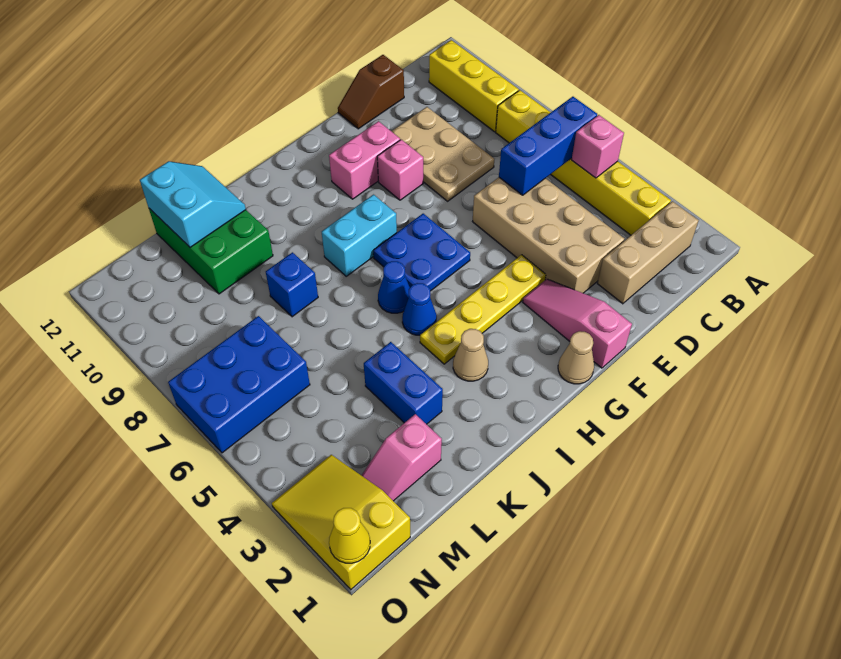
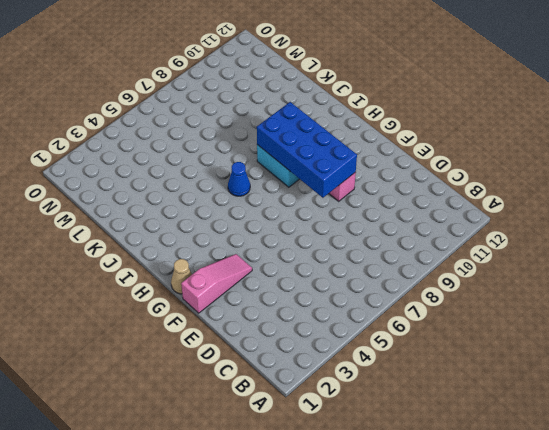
blue 2x4 brick [257,102,357,198] -> none
none -> tan 1x3 brick [597,201,699,304]
none -> yellow 1x6 brick [496,90,671,235]
none -> yellow 1x3 brick [429,40,519,132]

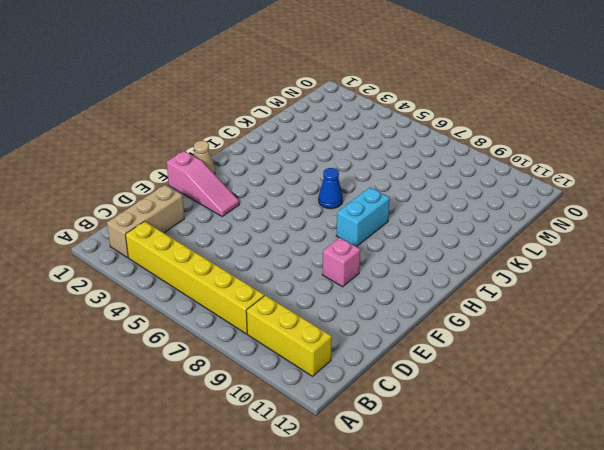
none -> tan 2x4 brick [473,177,624,293]
none -> tan 2x3 plate [391,107,494,201]
none -> brown 1x2 slope [338,55,404,129]

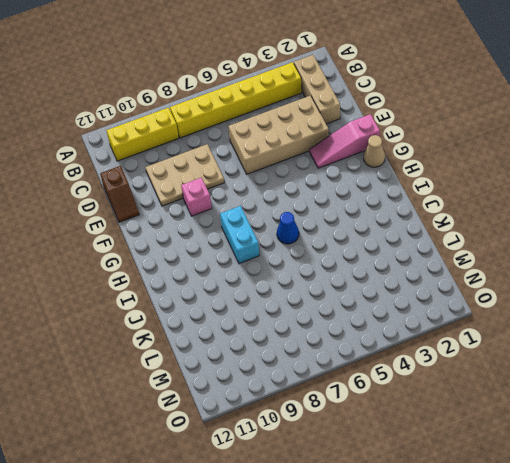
none -> yellow 1x4 plate [420,255,546,364]
none -> pink 1x2 brick [329,121,400,199]
none -> blue 2x2 plate [373,214,470,291]

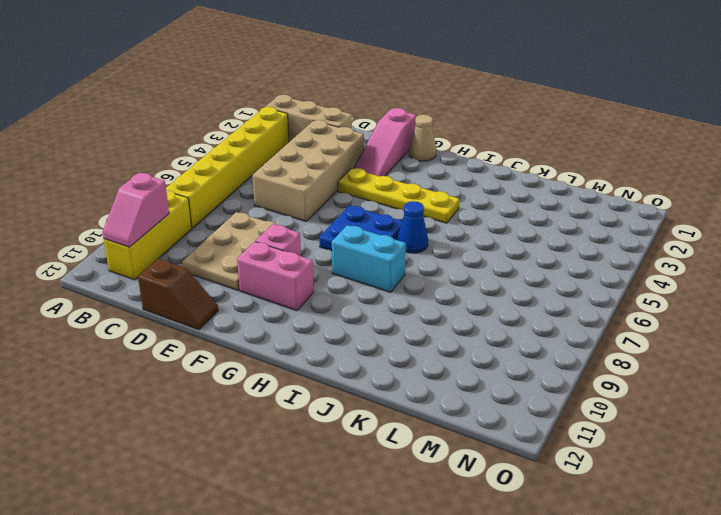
pink 1x2 slope [102,173,169,247] -> pink 1x2 slope turned to [361,414,442,501]
none -> tan 1x1 cone [453,329,488,381]
none -> blue 1x1 cone [402,283,437,335]
none -> blue 1x2 brick [364,342,443,424]

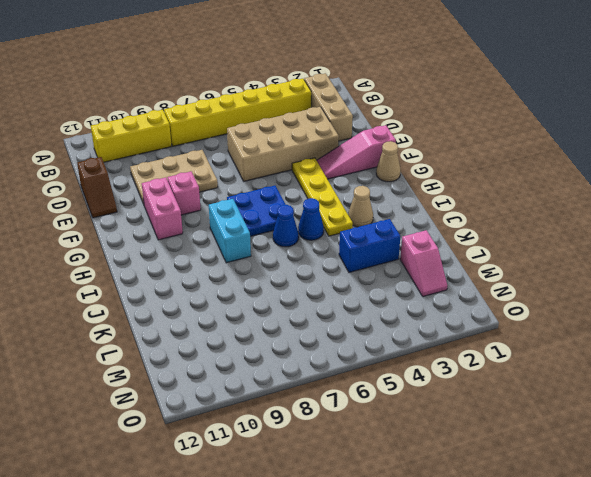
none -> blue 1x1 brick [266,252,318,317]
none -> green 2x3 brick [149,209,273,294]
none -> blue 2x3 brick [168,316,310,453]

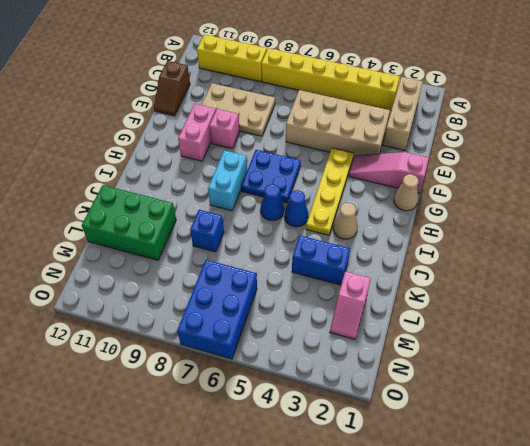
none -> yellow 2x3 slope [272,455,410,590]
none -> pink 1x1 brick [572,115,624,178]
none -> blue 1x3 brick [499,97,597,195]

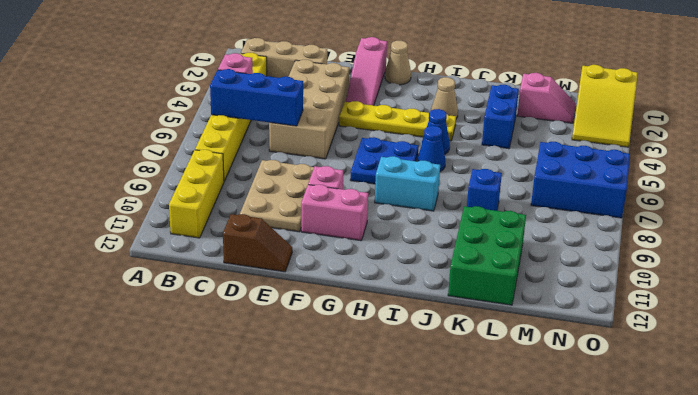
none -> cyan 2x2 slope [140,161,246,247]
none -> yellow 1x1 cone [329,508,370,563]

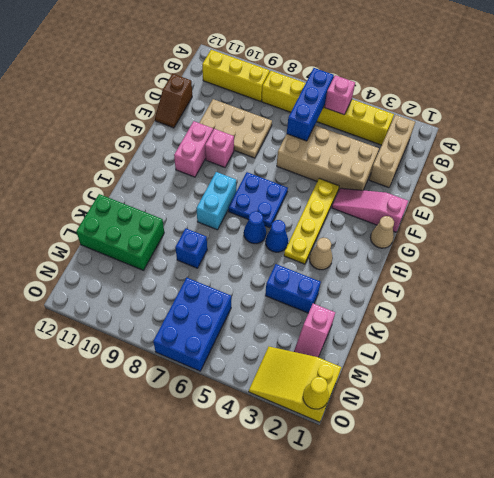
none -> cyan 2x2 slope [140,161,246,247]

